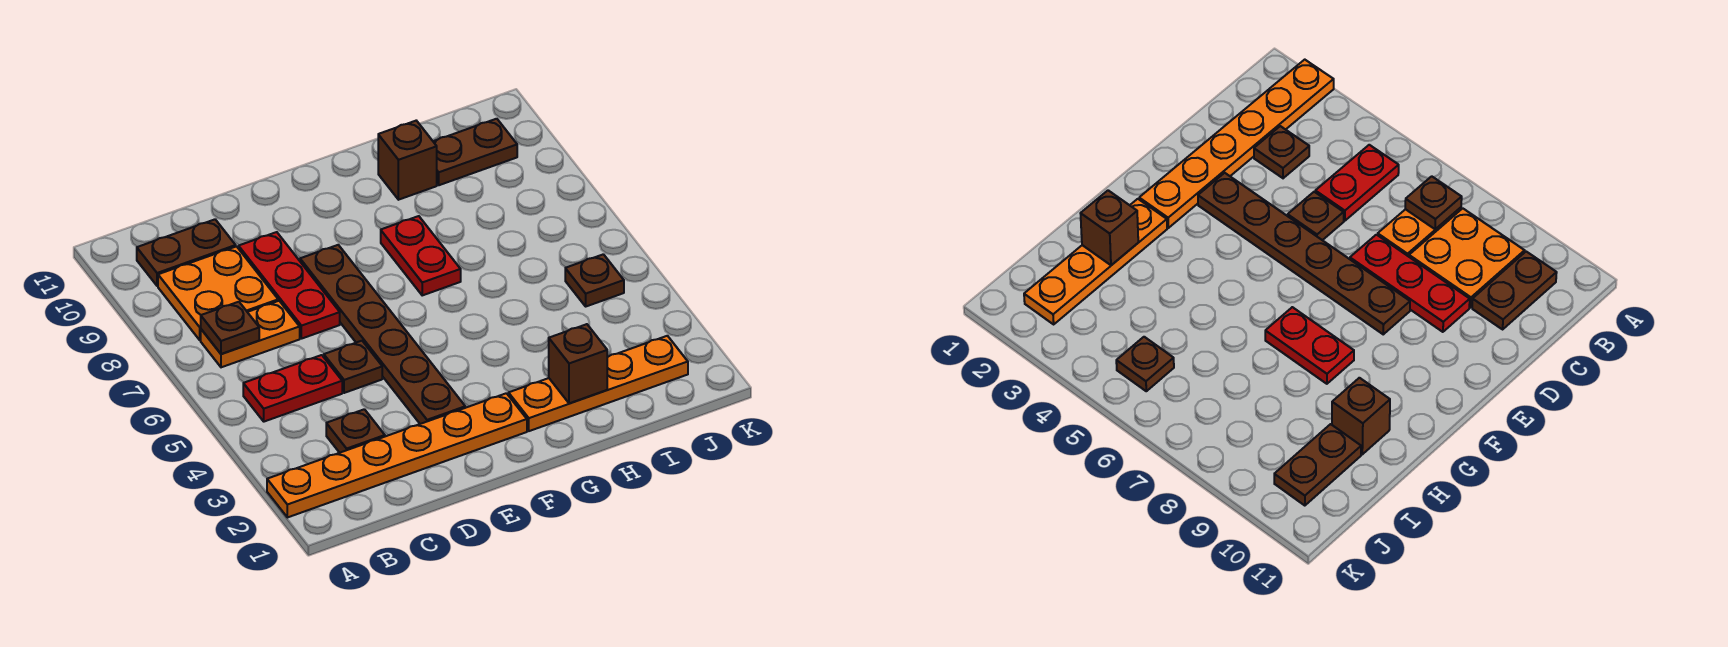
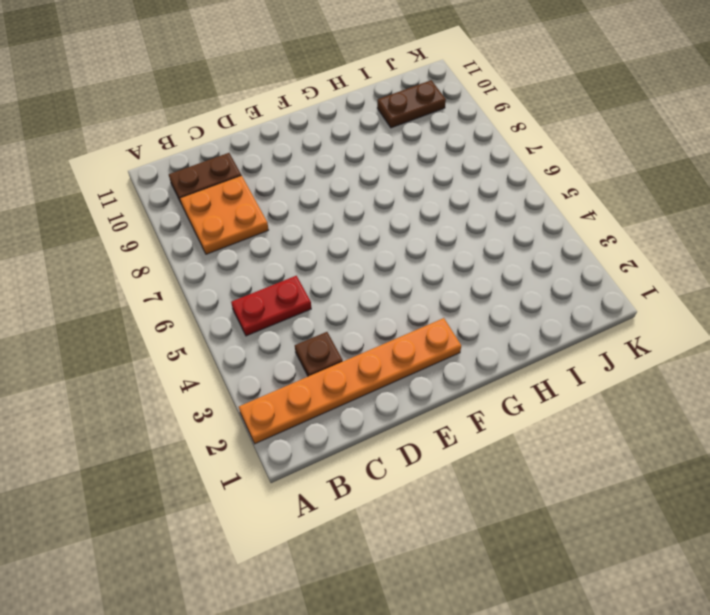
none -> orange 1x2 plate [201,301,300,367]
none -> brown 1x1 plate [324,341,382,393]
none -> red 1x3 plate [239,232,340,339]

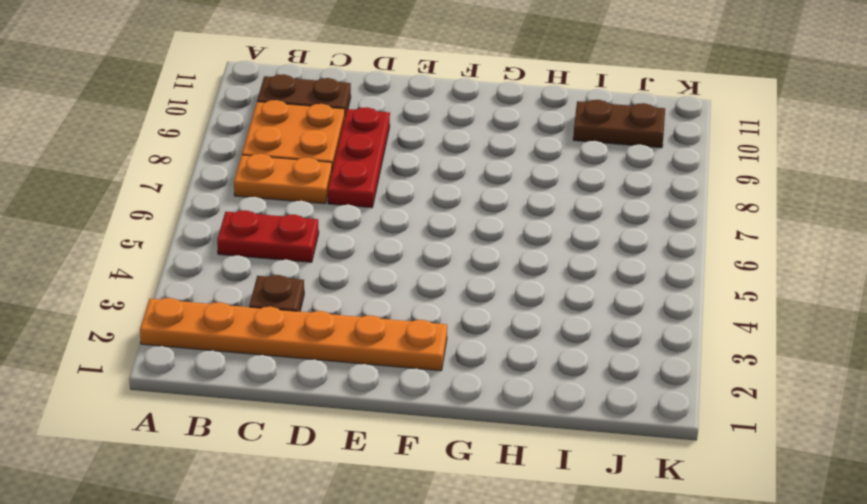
none -> brown 1x1 plate [324,341,382,393]
none -> brown 1x6 plate [300,245,465,424]
none -> orange 1x4 plate [509,336,688,431]

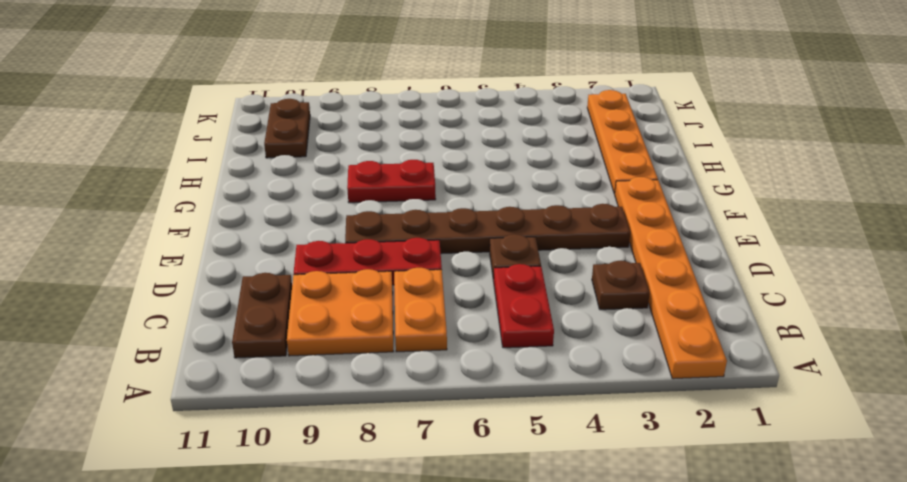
none -> brown 1x1 brick [378,121,437,200]
none -> brown 1x1 plate [565,254,624,306]
none -> brown 1x1 plate [201,302,259,354]

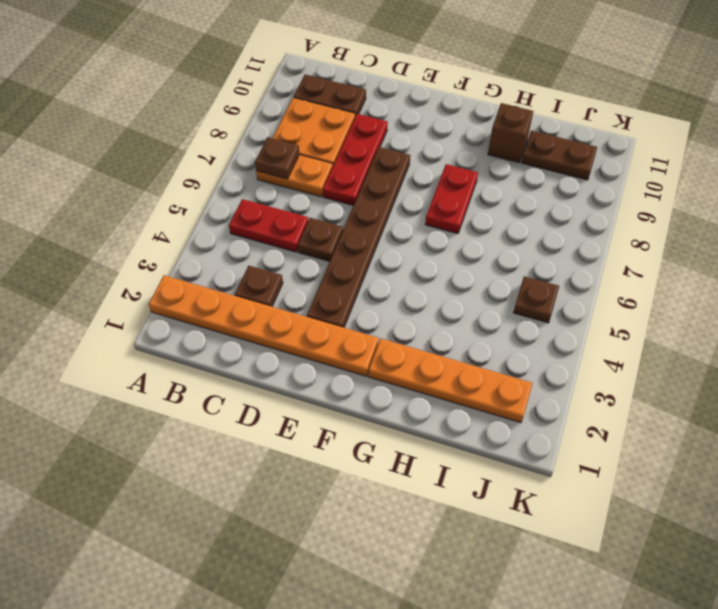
none -> brown 1x1 brick [549,324,607,403]

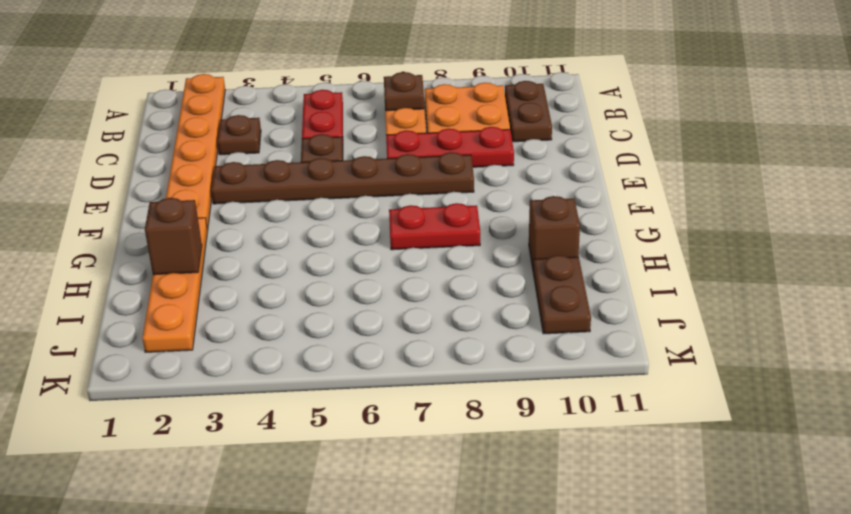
none -> brown 1x1 plate [565,254,624,306]

